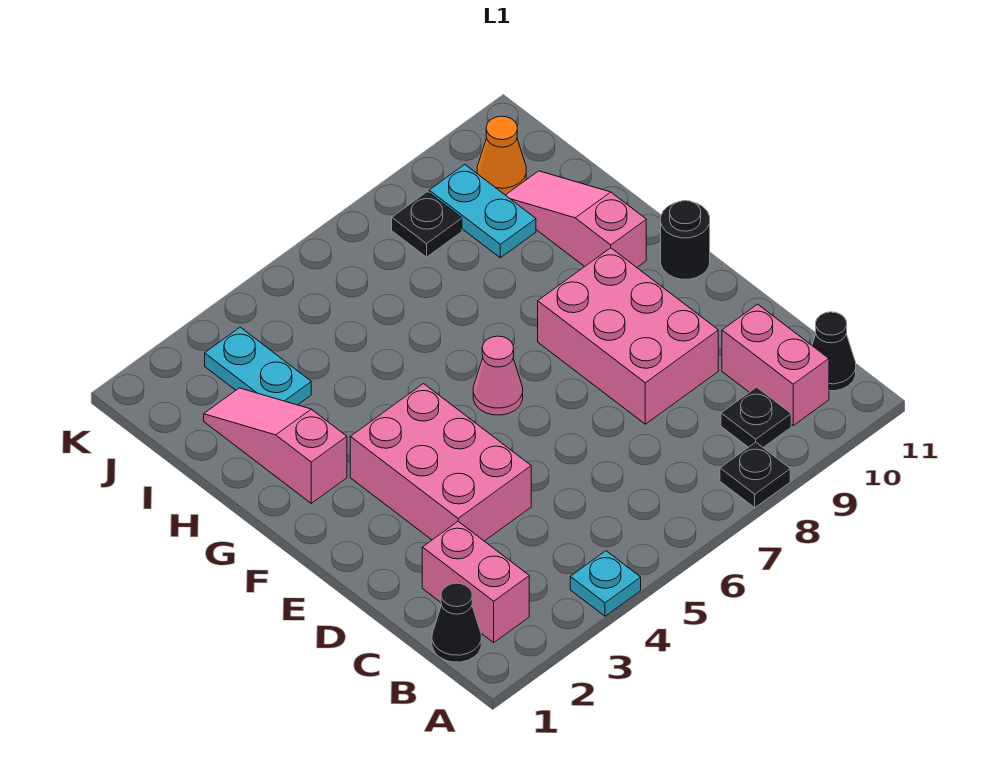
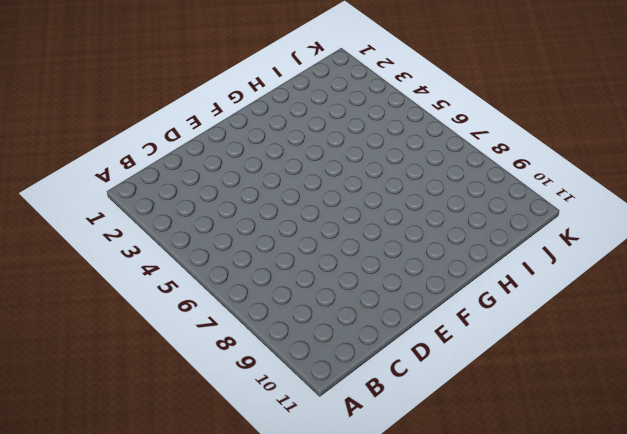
none -> cyan 1x1 plate [570,551,641,616]
none -> black 1x1 plate [720,442,790,508]
none -> black 1x1 cone [432,583,481,662]

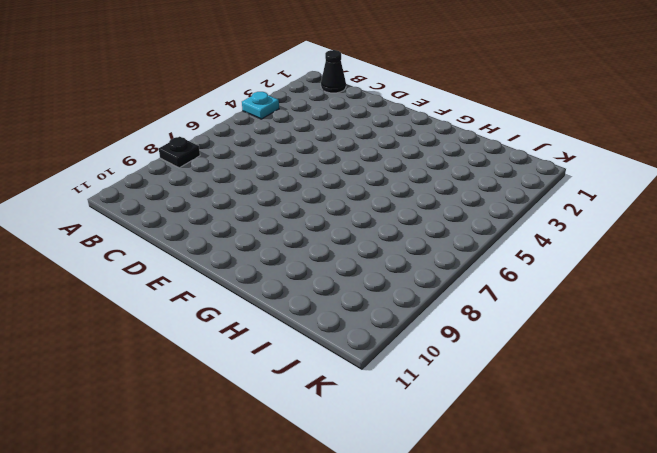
none -> pink 1x2 brick [422,521,529,642]
none -> black 1x1 plate [721,387,791,447]
none -> pink 1x2 brick [722,304,829,425]

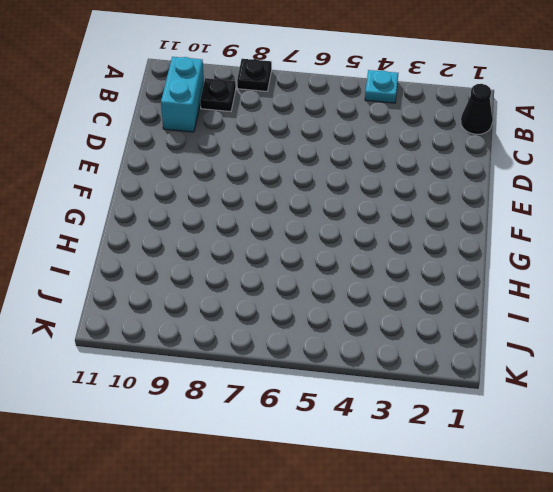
cyan 1x2 brick [161,57,204,132] -> pink 1x2 brick [722,304,829,425]
none -> pink 1x2 brick [422,521,529,642]
none -> black 1x1 cone [812,312,856,391]
none -> pink 2x3 brick [350,384,531,541]

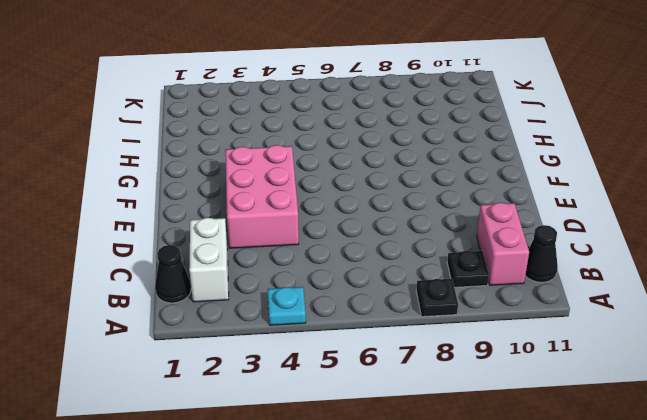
white 1x2 brick [189,218,229,302] -> pink 1x2 brick [422,521,529,642]
none -> pink 2x3 brick [538,248,718,424]
none -> pink 1x1 cone [473,336,523,415]
none -> black 1x1 round brick [661,201,710,279]

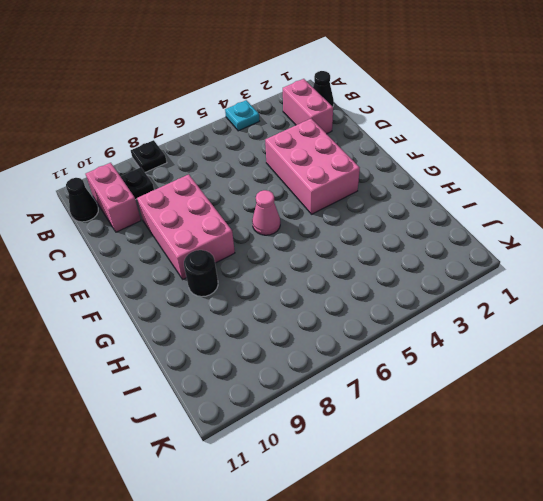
black 1x1 round brick [184,250,218,297] -> black 1x1 round brick moved to [661,201,710,279]
none -> pink 1x3 slope [204,388,347,503]
none -> pink 1x3 slope [506,171,646,267]
none -> cyan 1x2 plate [205,327,311,405]

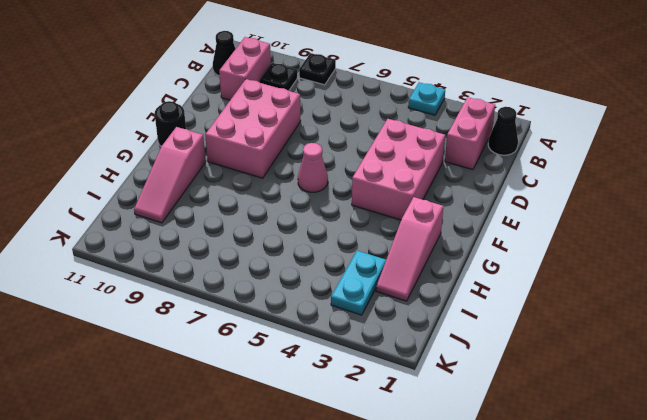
none -> cyan 1x2 plate [429,165,536,258]
none -> black 1x1 plate [392,192,462,257]
none -> orange 1x1 cone [477,116,526,195]

